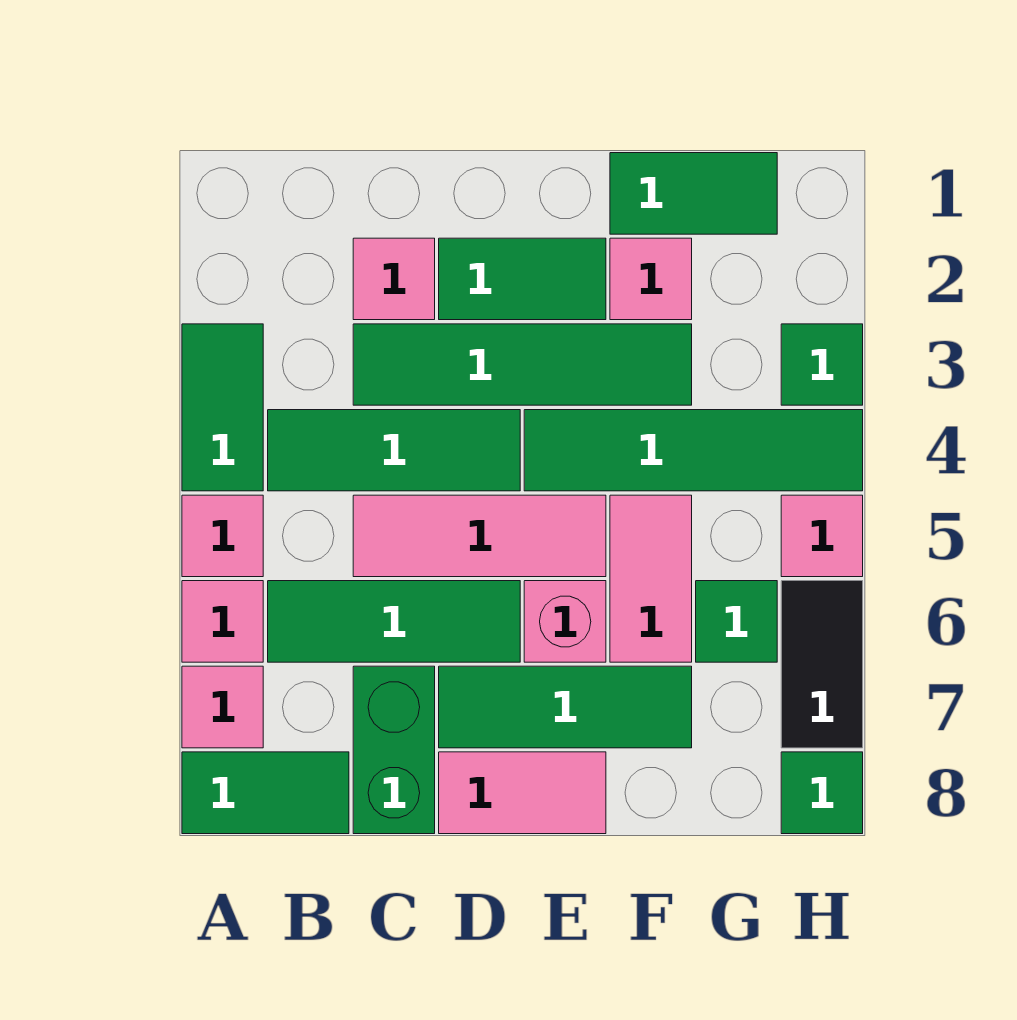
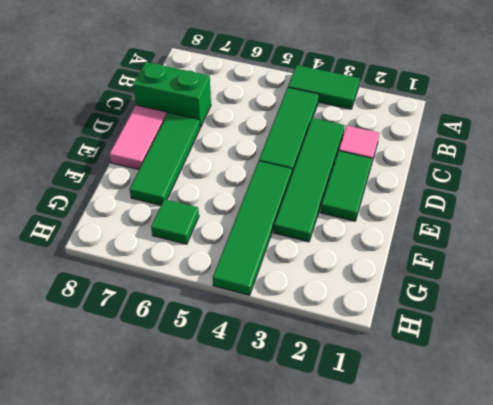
none -> pink 1x1 tile [182,495,263,577]
none -> pink 1x1 tile [182,581,263,662]
none -> pink 1x1 tile [182,666,263,748]

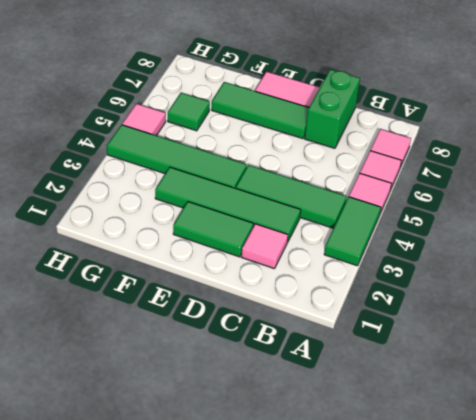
none -> green 1x2 tile [182,752,349,834]
none -> green 1x3 tile [268,581,520,662]
none -> pink 1x3 tile [353,495,606,577]

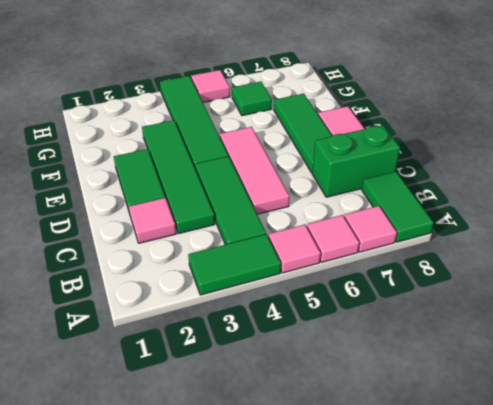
none -> green 1x3 tile [268,581,520,662]
none -> pink 1x1 brick [524,581,606,662]
none -> green 1x2 tile [610,153,777,234]

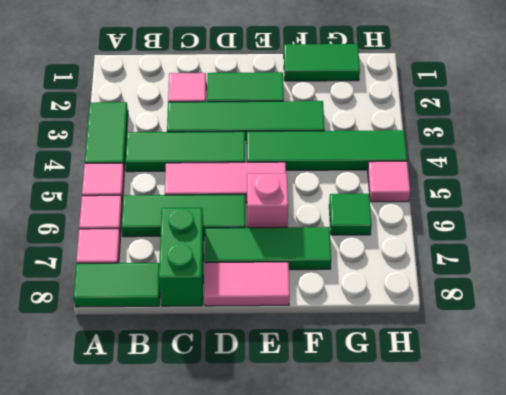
none -> pink 1x1 tile [610,238,692,320]
none -> pink 1x2 tile [610,495,692,662]
none -> green 1x1 tile [781,324,863,405]

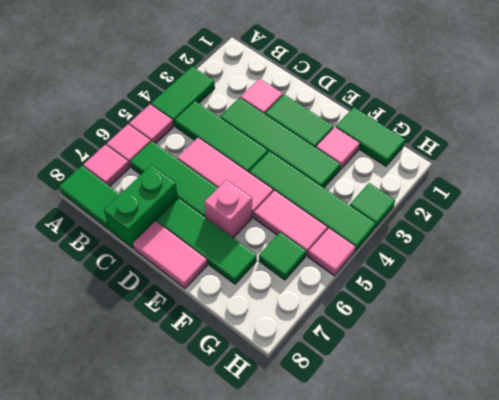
pink 1x2 tile [254,191,327,256] -> pink 1x2 tile turned to [610,495,692,662]
none -> black 1x2 tile [781,581,863,748]
none -> green 1x1 tile [781,752,863,834]

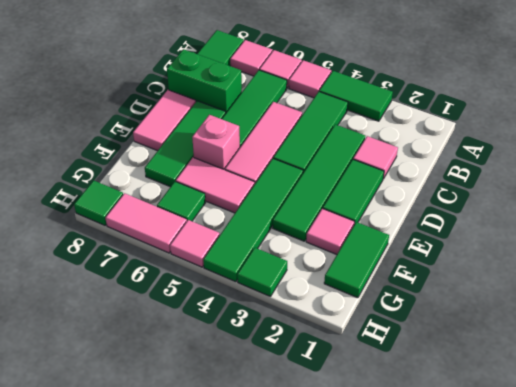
pink 1x2 tile [106,193,187,253] -> black 1x2 tile [781,581,863,748]

